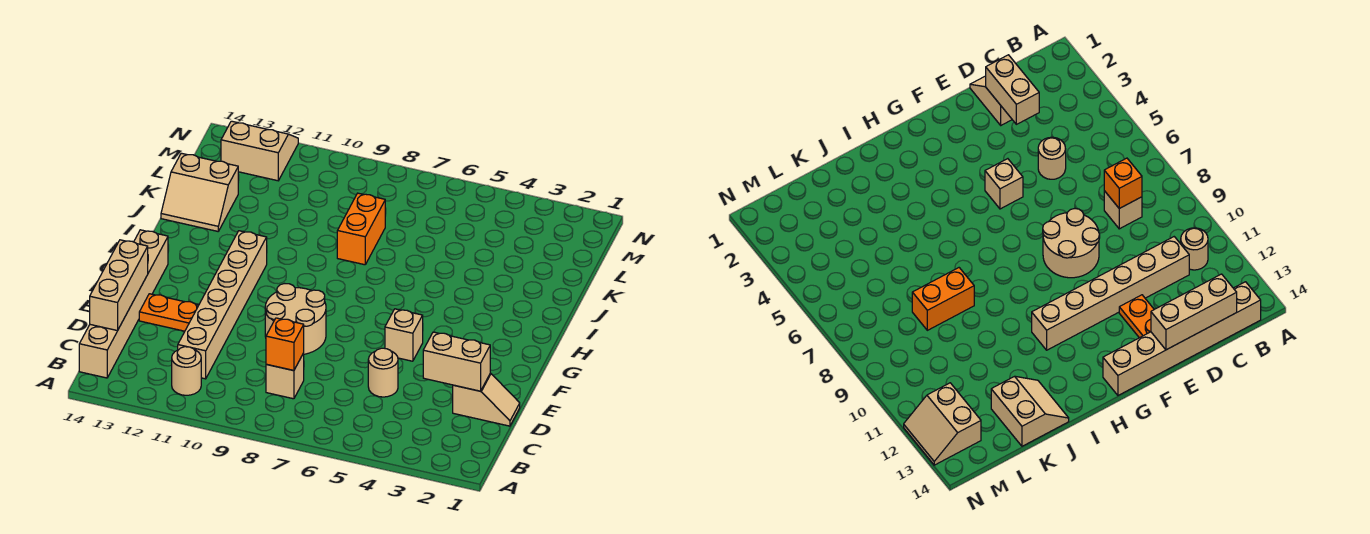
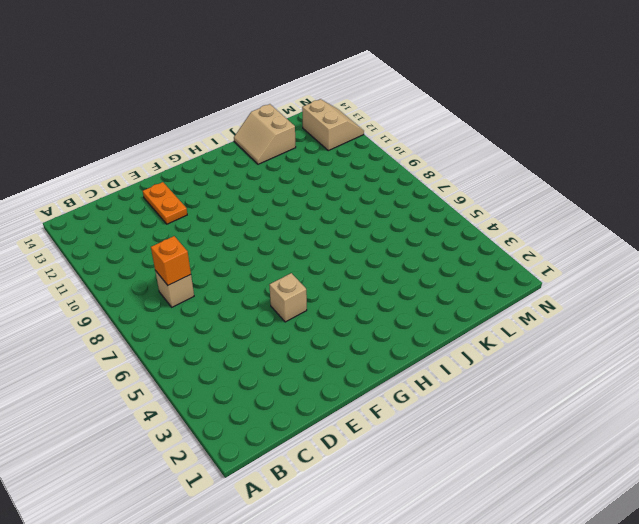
none -> tan 1x1 round brick [172,347,201,395]
none -> tan 1x6 brick [79,230,168,378]
none -> tan 1x6 brick [178,231,267,379]

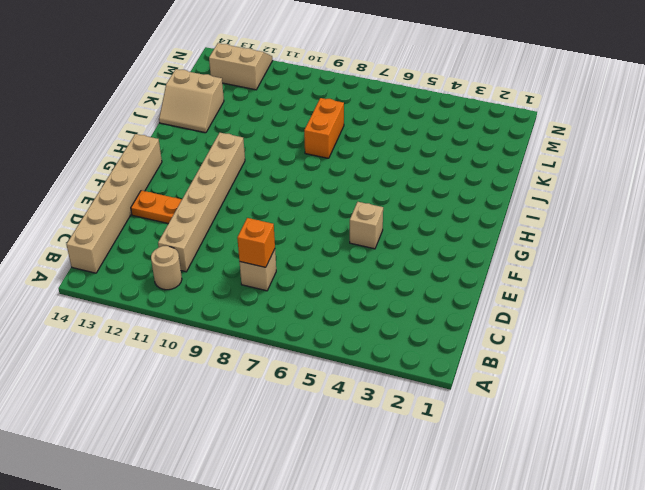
none -> tan 1x2 slope [453,373,520,426]
none -> tan 1x1 round brick [368,348,398,397]
none -> tan 2x2 round brick [265,284,326,354]

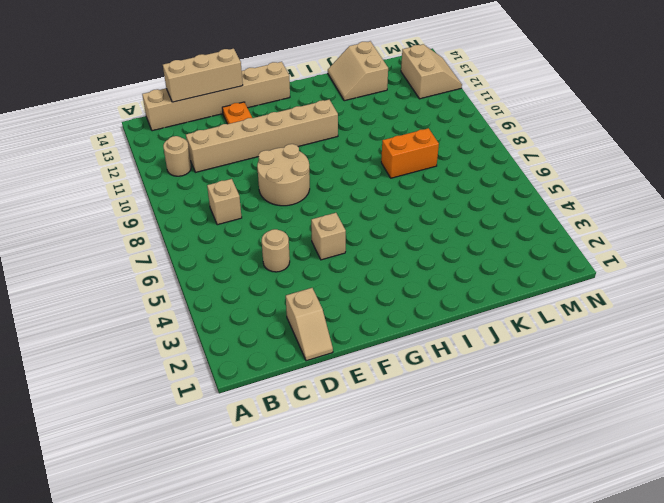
none -> orange 1x1 brick [266,318,304,370]
none -> tan 1x2 brick [423,332,490,391]

